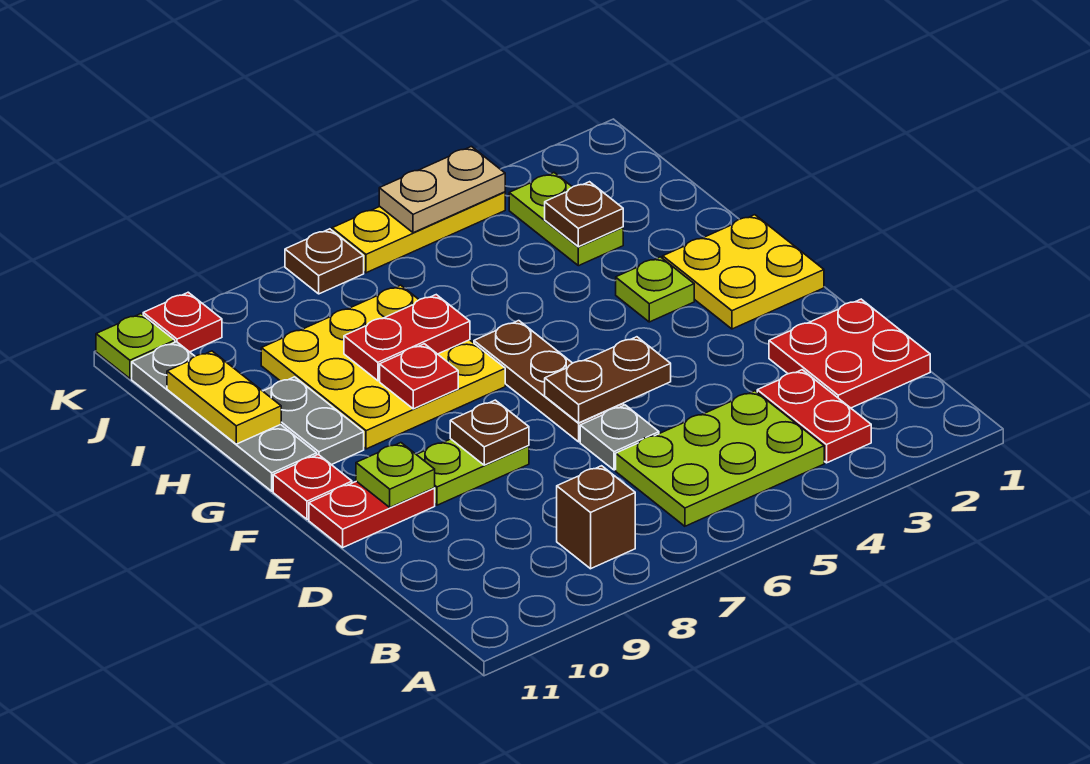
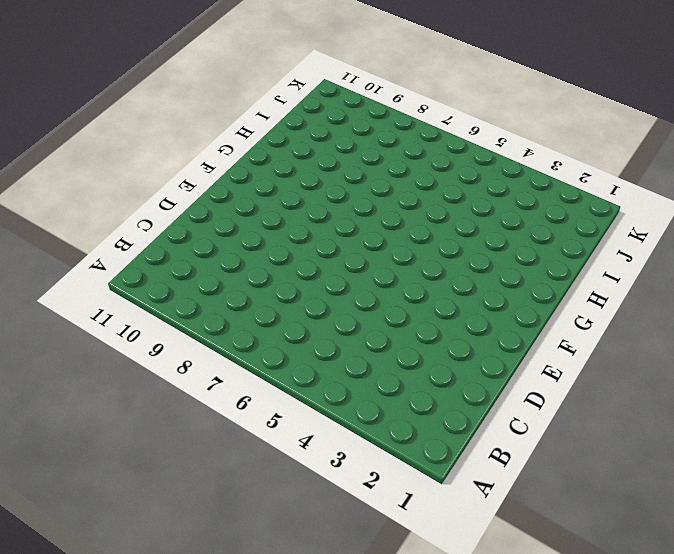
none -> red 1x2 plate [757,370,871,463]
none -> lime 2x3 plate [616,391,824,526]
none -> brown 1x1 brick [557,466,635,569]

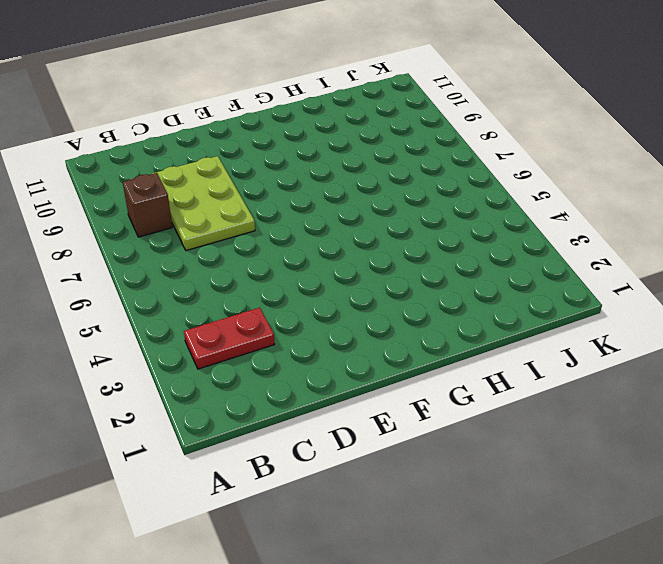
lime 2x3 plate [152,156,255,251] -> lime 2x3 plate moved to [616,391,824,526]
none -> red 2x2 plate [769,299,930,408]
none -> grey 1x1 plate [580,405,659,470]
none -> brown 1x3 plate [474,321,624,442]

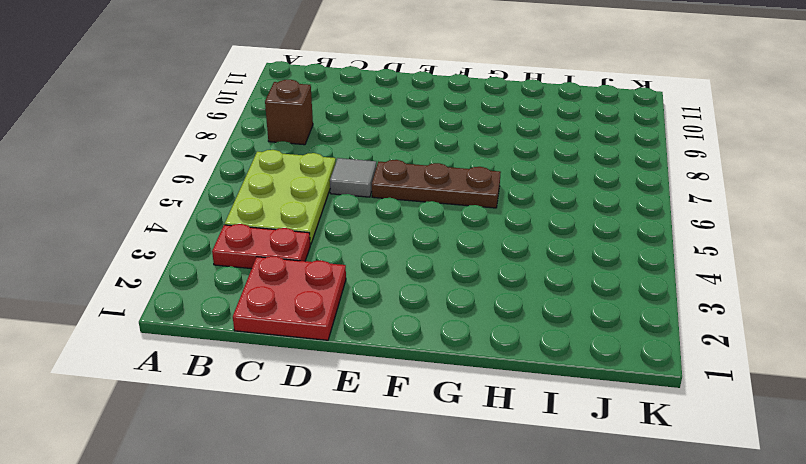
grey 1x1 tile [330,158,376,197] -> grey 1x1 plate [580,405,659,470]
none -> lime 1x2 plate [416,439,529,505]
none -> red 1x2 plate [309,481,435,548]
none -> yellow 2x2 plate [663,215,824,329]

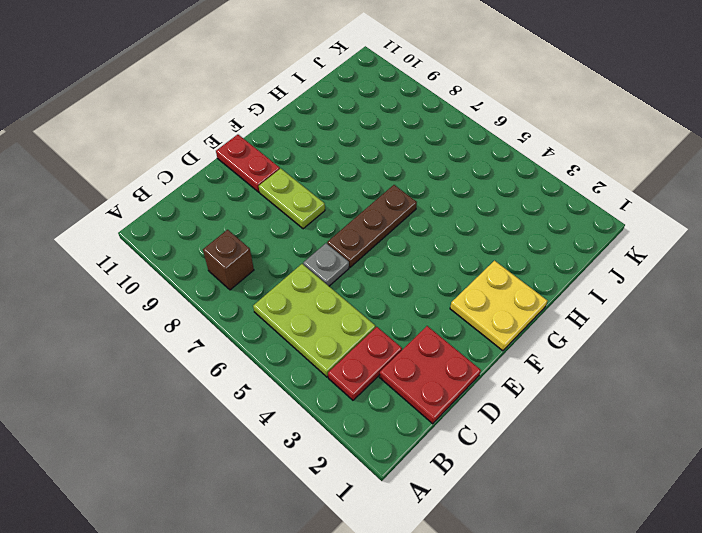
none -> red 1x1 plate [273,454,352,519]
none -> lime 1x1 plate [616,257,694,322]
none -> yellow 3x3 plate [261,285,505,449]

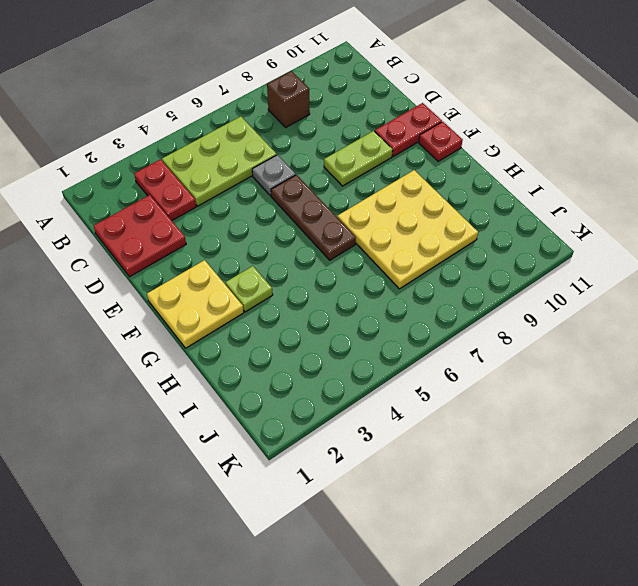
none -> grey 1x2 plate [263,377,364,465]
none -> grey 1x4 plate [132,342,317,491]
none -> lime 1x2 plate [509,173,623,266]

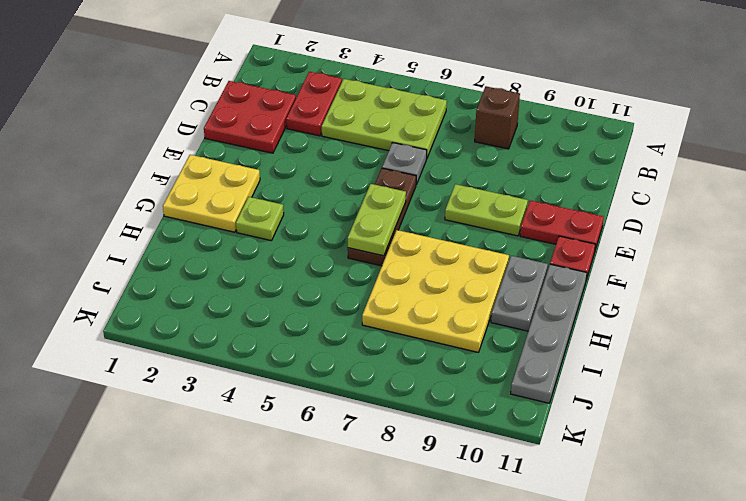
lime 1x2 plate [348,184,406,256] -> lime 1x2 plate moved to [509,173,623,266]
none -> yellow 1x3 plate [332,192,505,273]
none -> brown 1x1 plate [285,229,364,294]
none -> red 1x1 plate [143,292,222,352]

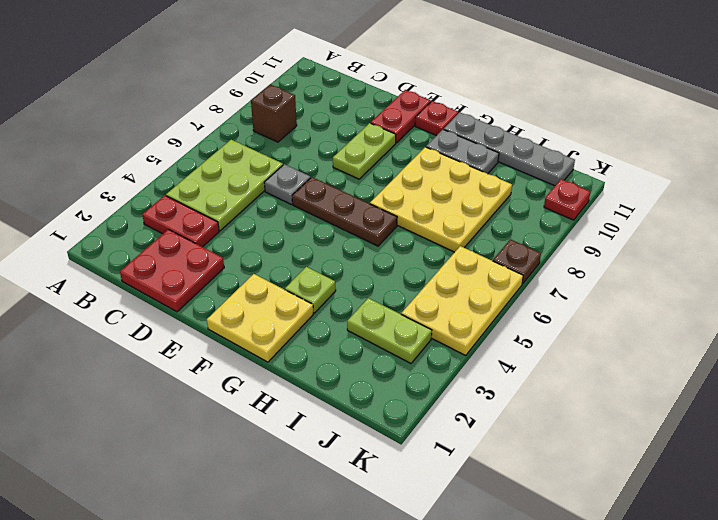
yellow 2x3 plate [401,246,523,355] -> yellow 1x3 plate [332,192,505,273]
none -> lime 1x1 plate [96,314,175,379]
none -> brown 1x2 plate [545,337,671,423]
none -> brown 1x1 plate [450,400,529,465]

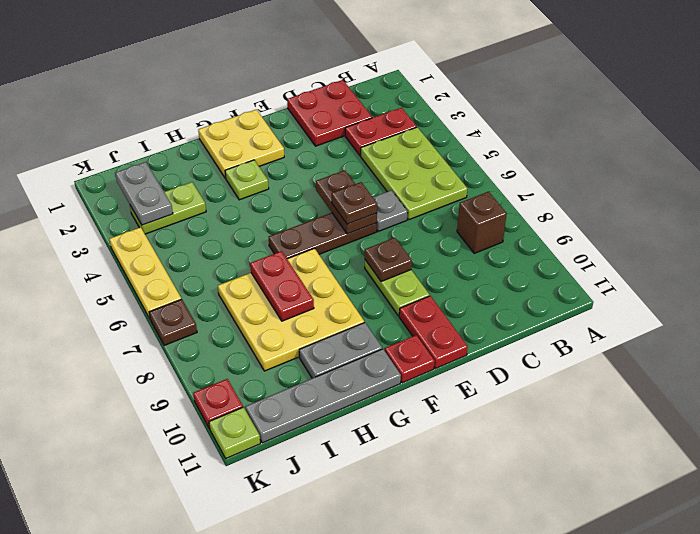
brown 1x1 plate [331,182,377,224] -> brown 1x1 plate moved to [545,182,623,247]
grey 1x2 plate [116,162,173,225] -> none
none -> lime 1x1 plate [356,443,435,507]
none -> red 1x1 plate [380,344,458,409]
none -> yellow 1x2 plate [167,351,281,444]

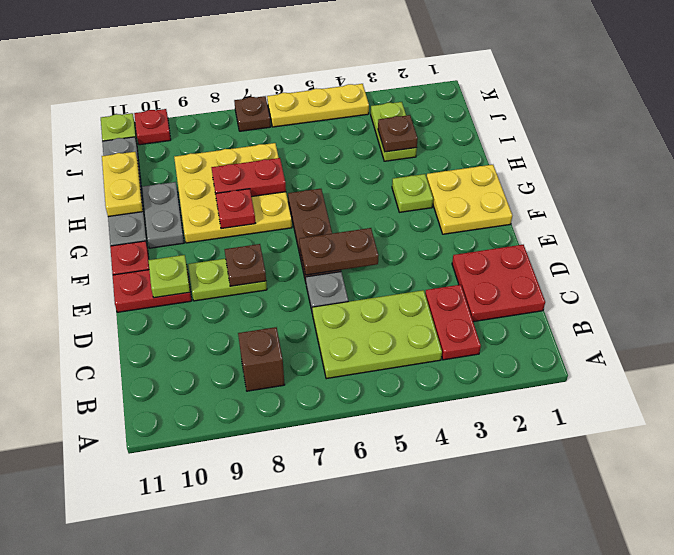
none -> tan 1x2 plate [379,147,505,233]

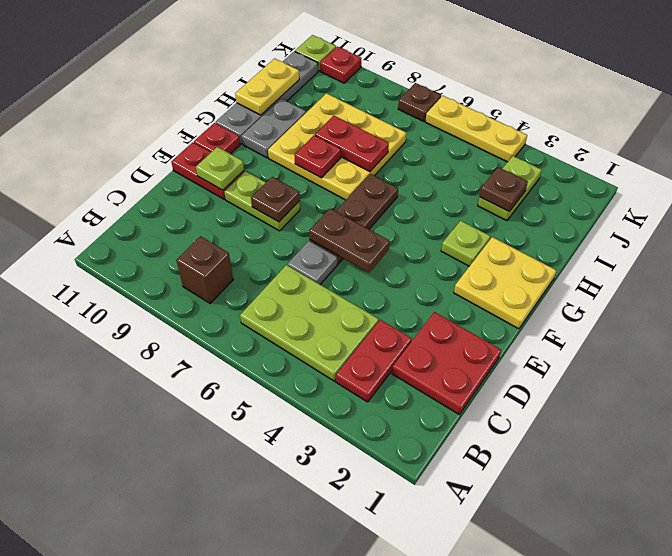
none -> tan 1x2 plate [379,147,505,233]

